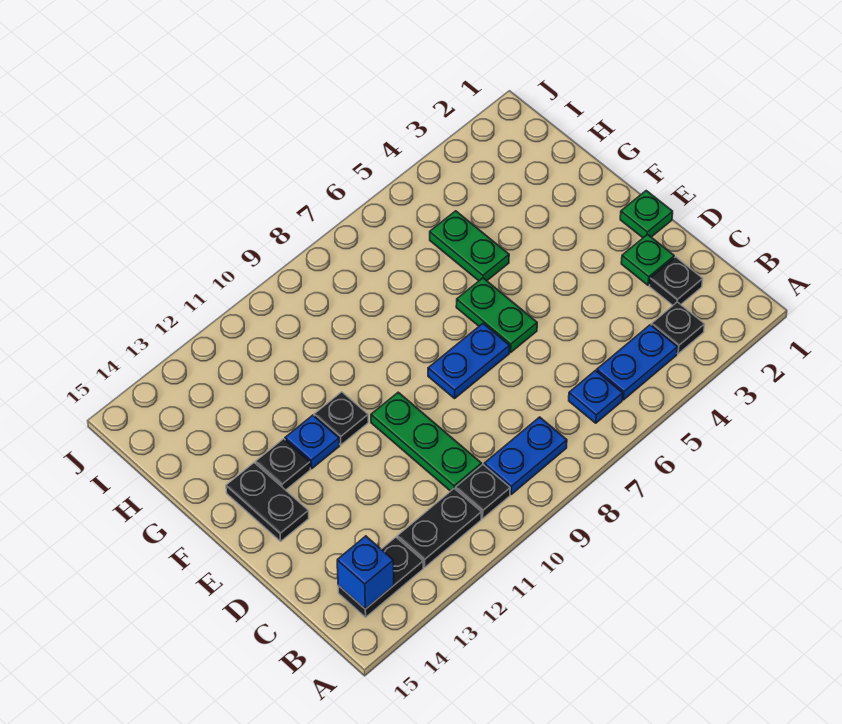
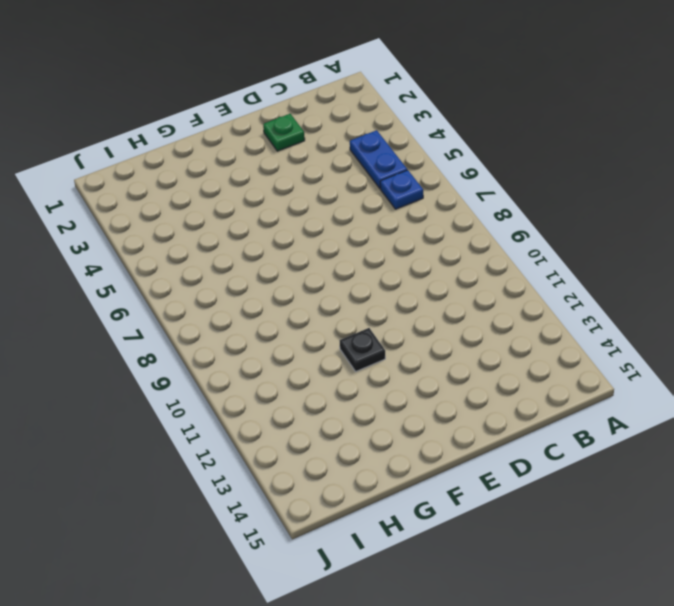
none -> black 1x1 plate [651,302,705,354]
none -> blue 1x2 plate [484,417,567,494]
none -> black 1x1 plate [456,465,510,518]

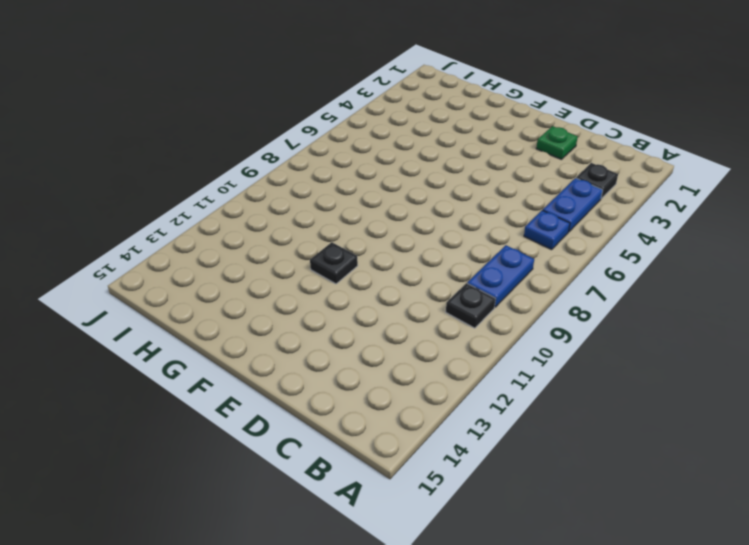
none -> black 1x2 plate [397,489,481,567]
none -> black 1x2 plate [338,537,423,617]
none -> black 1x1 plate [649,257,703,305]

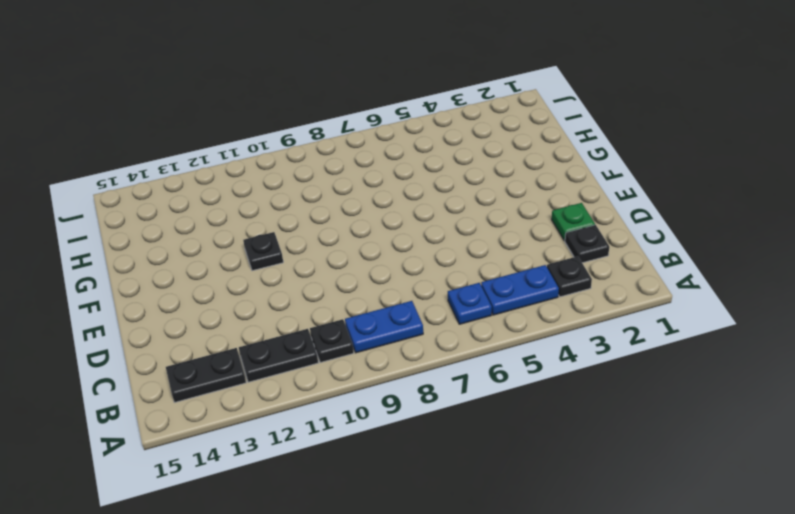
none -> green 1x3 plate [371,392,482,491]
none -> green 1x1 plate [620,191,673,238]
none -> green 1x2 plate [456,278,537,352]

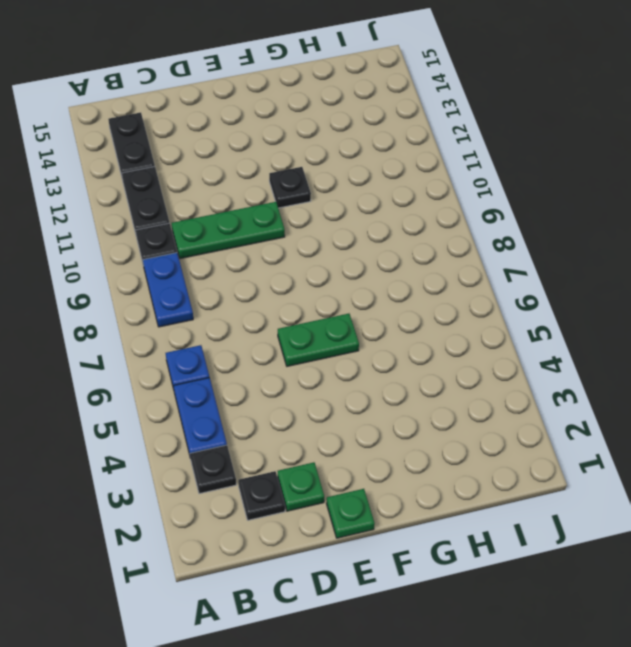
none -> blue 1x2 plate [428,324,510,398]
none -> black 1x2 plate [226,463,309,541]
none -> blue 1x1 plate [285,415,339,469]

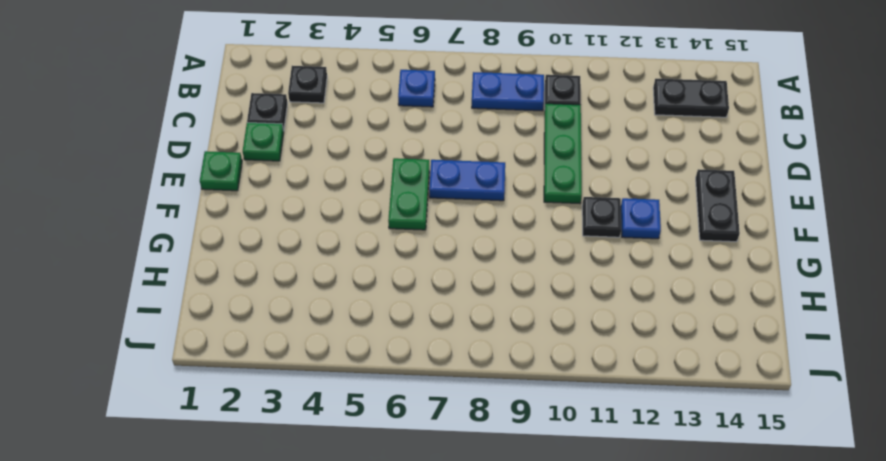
none -> blue 1x2 plate [597,325,678,400]
none -> black 1x2 plate [397,489,481,567]
none -> black 1x1 plate [256,439,310,490]

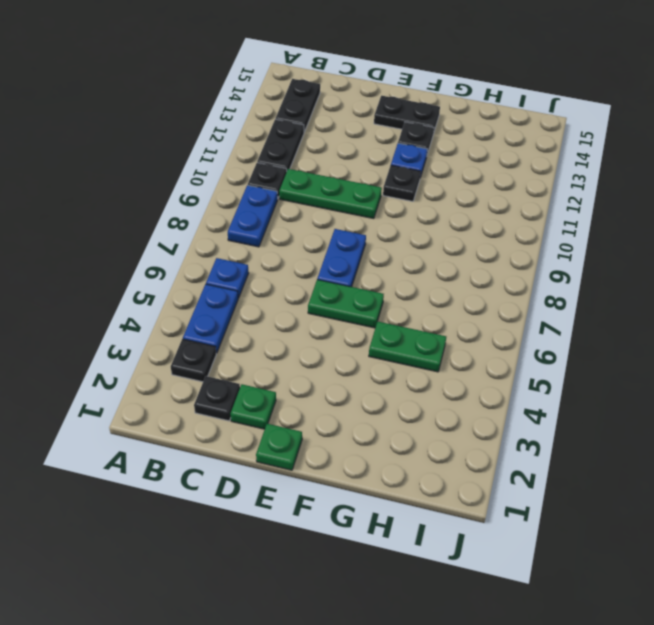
none -> blue 1x1 brick [337,536,394,609]

